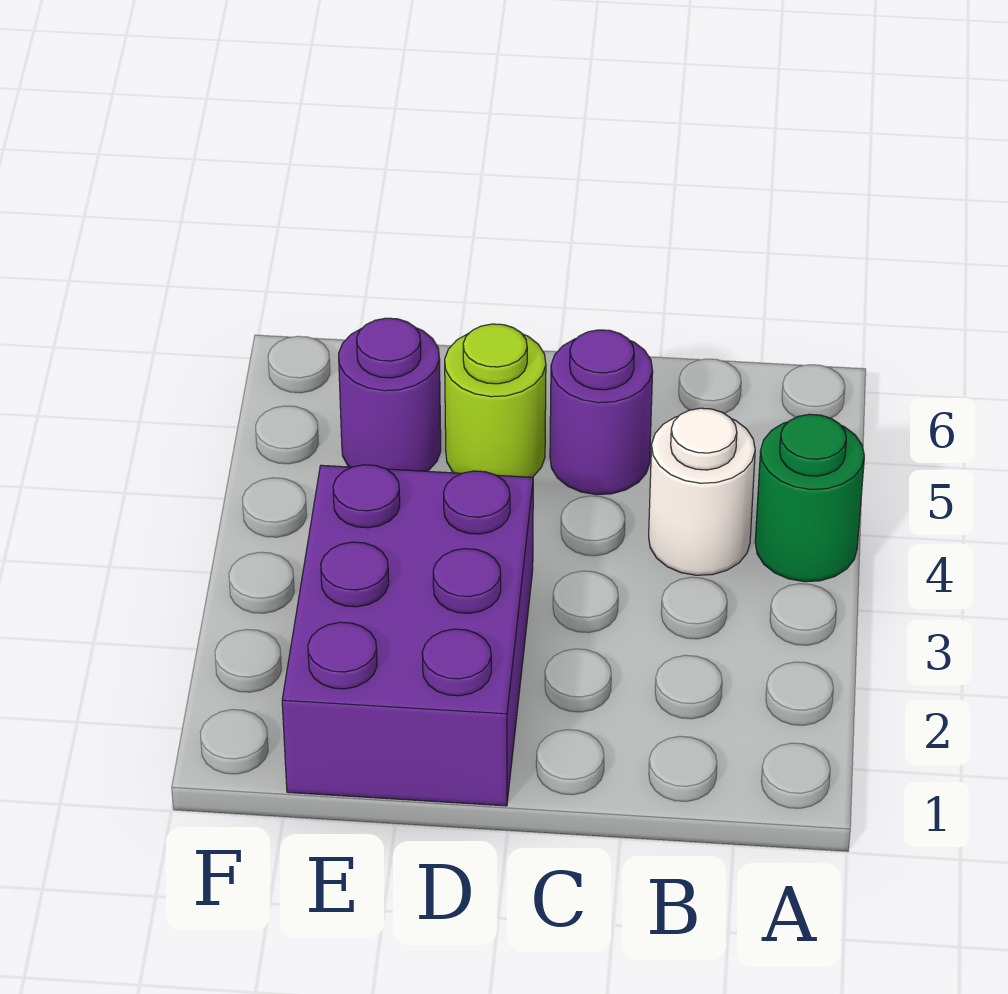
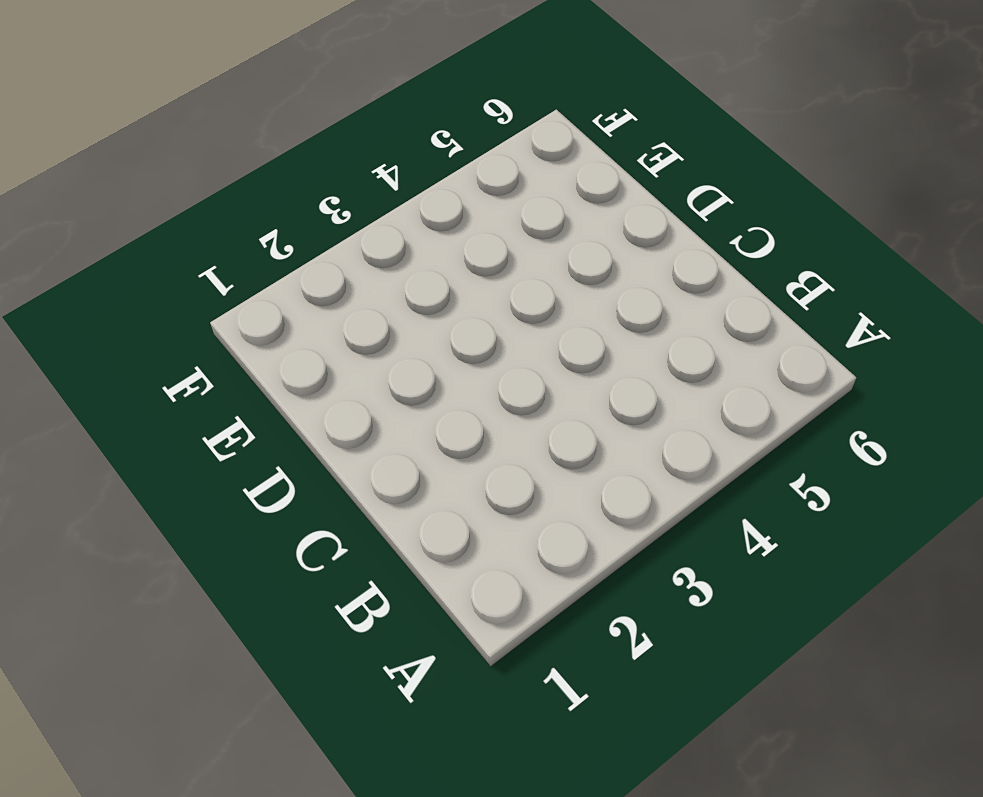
none -> green 1x1 round brick [755,414,864,582]
none -> white 1x1 round brick [649,408,755,575]

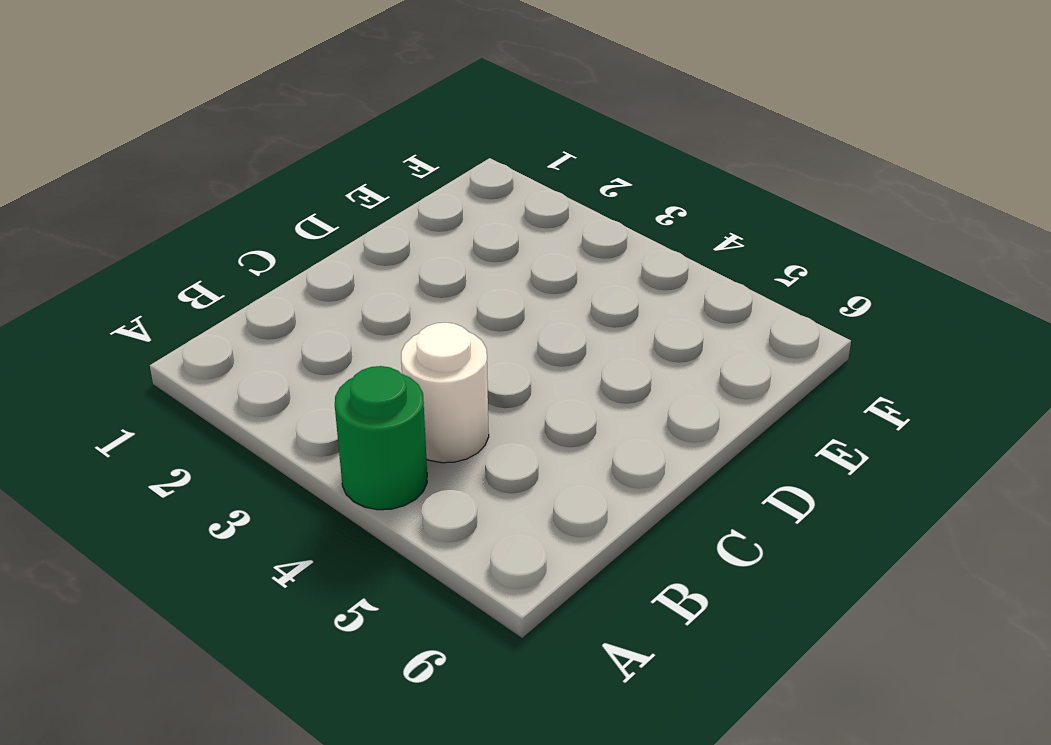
none -> purple 1x1 round brick [550,330,653,495]
none -> purple 2x3 brick [282,465,533,806]

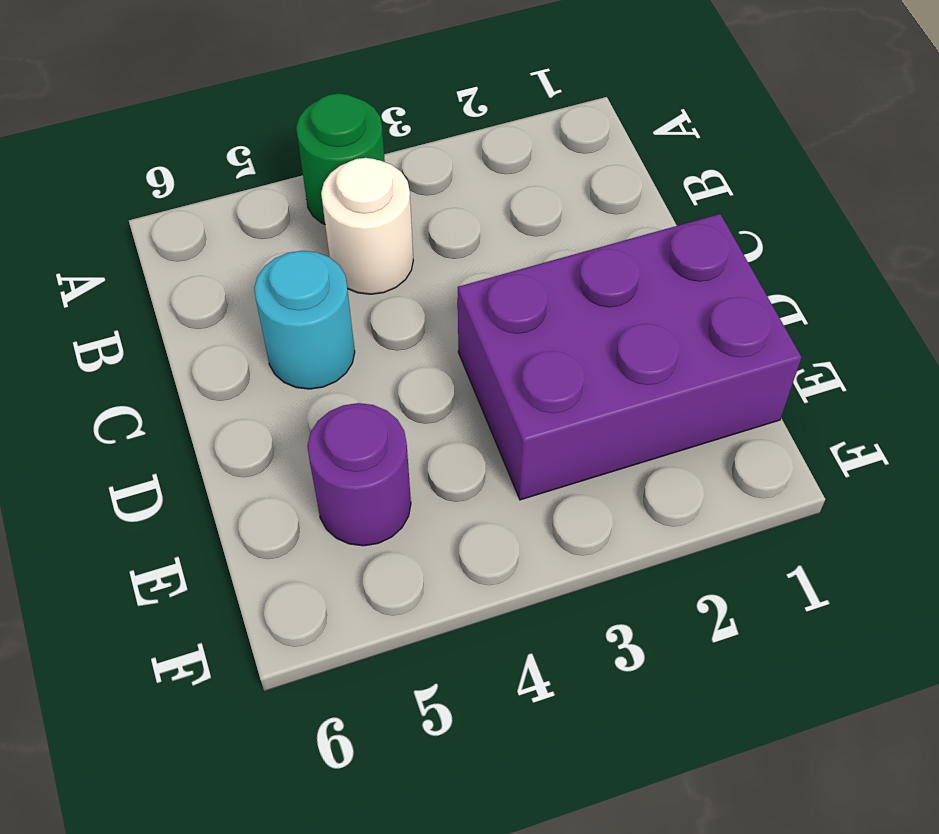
cyan 1x1 round brick [254,251,355,389] -> purple 1x1 round brick [550,330,653,495]
none -> lime 1x1 round brick [445,324,546,477]

